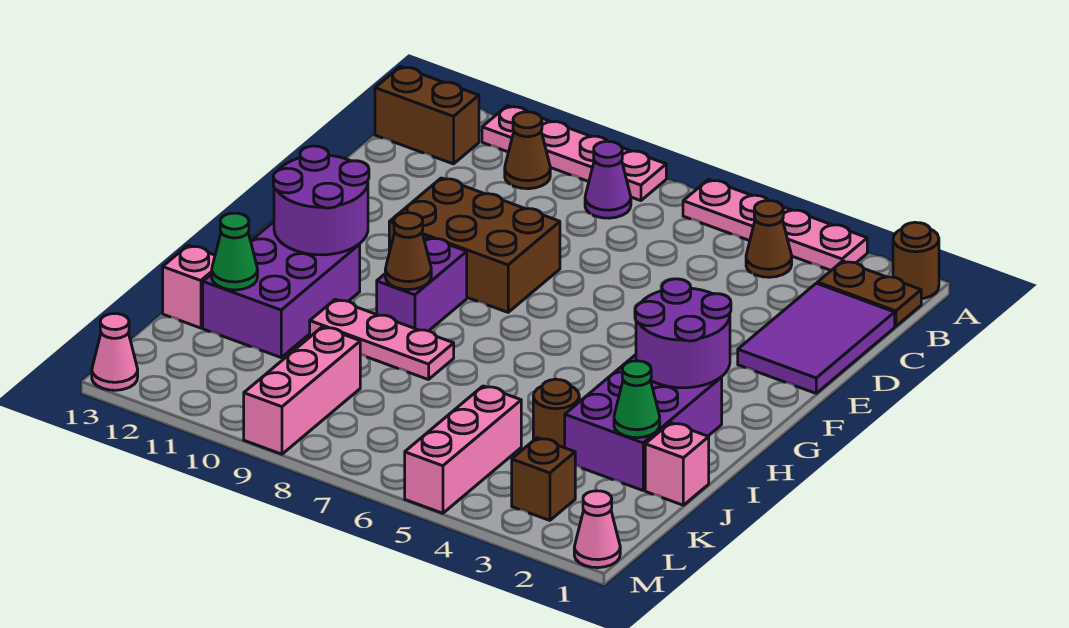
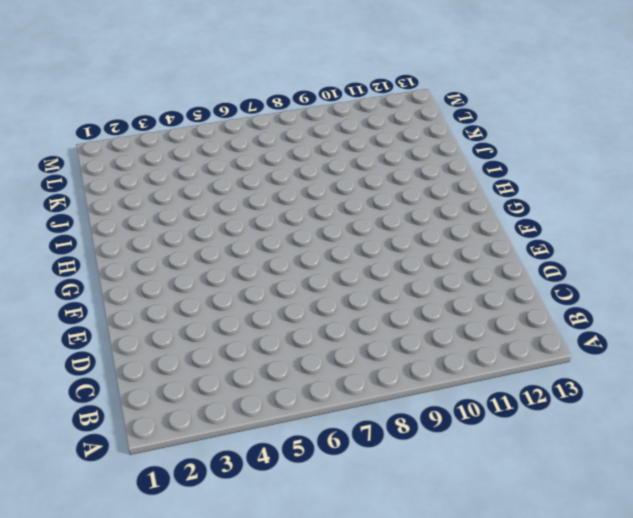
none -> brown 1x1 round brick [893,222,939,299]
none -> pink 1x4 plate [683,180,867,270]
none -> pink 1x4 plate [482,106,666,201]

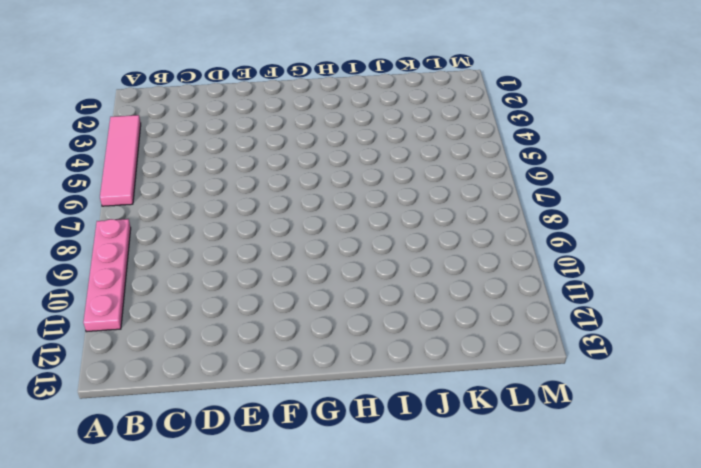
pink 1x4 tile [100,115,141,206] -> pink 1x4 plate [683,180,867,270]
none -> brown 1x1 round brick [893,222,939,299]
none -> brown 1x2 plate [817,261,921,326]
none -> brown 1x1 cone [746,201,792,277]

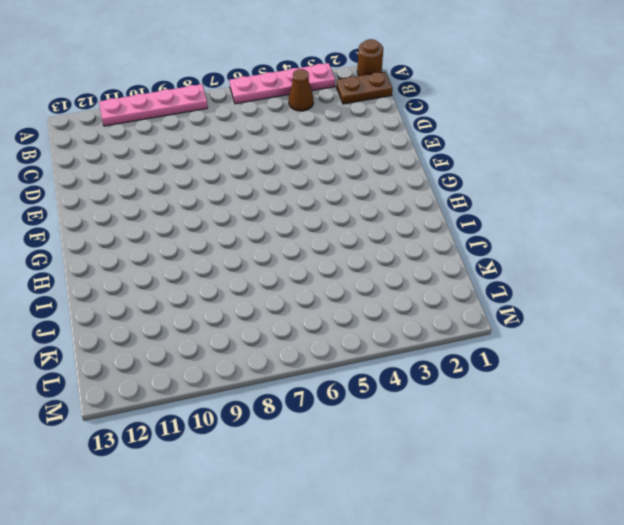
none -> purple 1x1 cone [585,141,631,218]
none -> brown 1x1 cone [505,112,550,189]
none -> brown 1x2 brick [375,67,479,164]

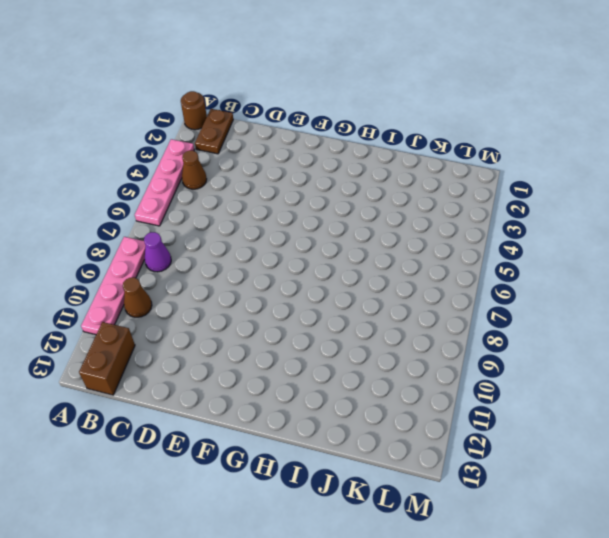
none -> purple 2x3 tile [738,283,895,393]
none -> brown 2x3 brick [389,178,560,312]
none -> purple 1x2 brick [377,237,467,331]

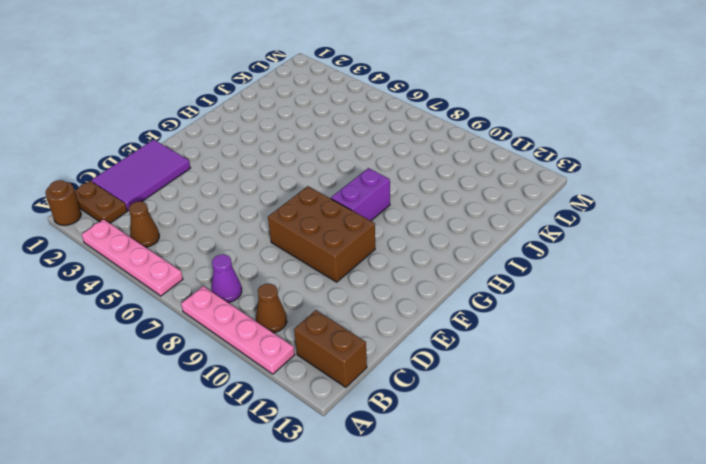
none -> purple 2x3 brick [565,355,722,490]
none -> purple 2x3 brick [203,222,360,357]
none -> pink 1x3 plate [310,299,454,380]

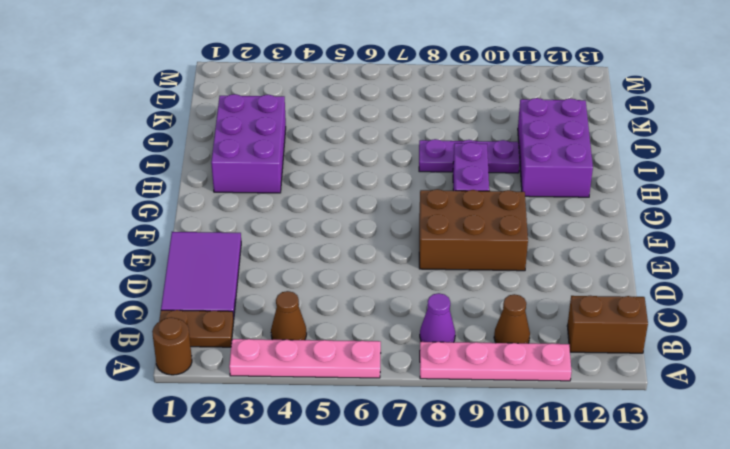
purple 1x3 plate [419,139,520,173] -> pink 1x3 plate [310,299,454,380]
none -> pink 1x1 brick [645,423,709,505]
none -> brown 1x1 round brick [533,379,579,448]
none -> pink 1x1 brick [163,246,215,328]

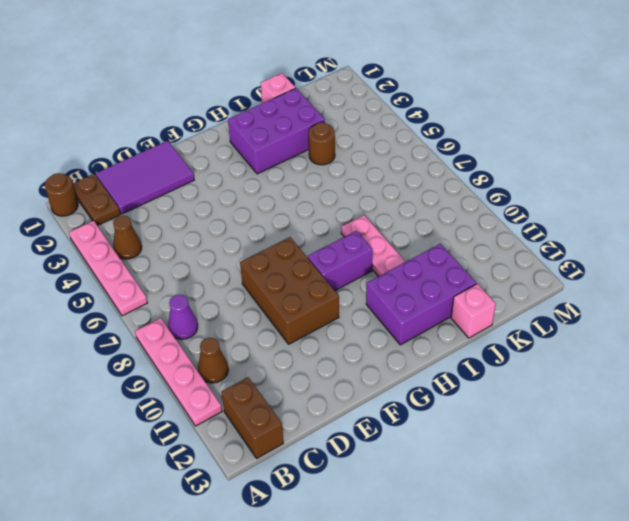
none -> pink 1x3 brick [405,386,521,513]
none -> pink 1x3 brick [244,327,360,454]
none -> brown 1x1 brick [512,438,575,520]

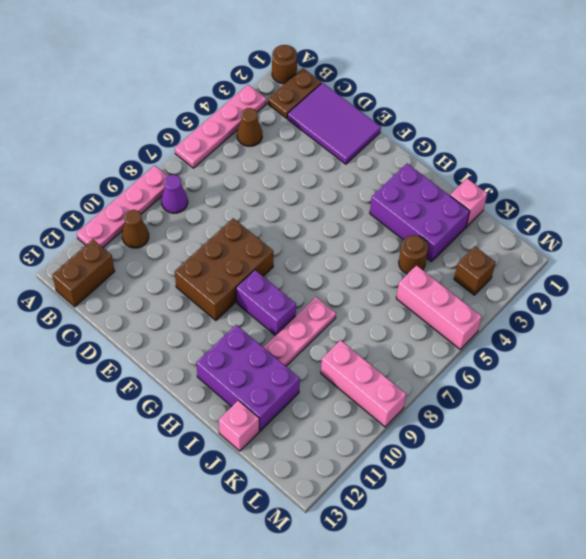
none -> pink 1x1 cone [574,491,620,568]
none -> pink 1x1 cone [92,314,138,390]
none -> purple 2x2 round brick [635,279,731,388]

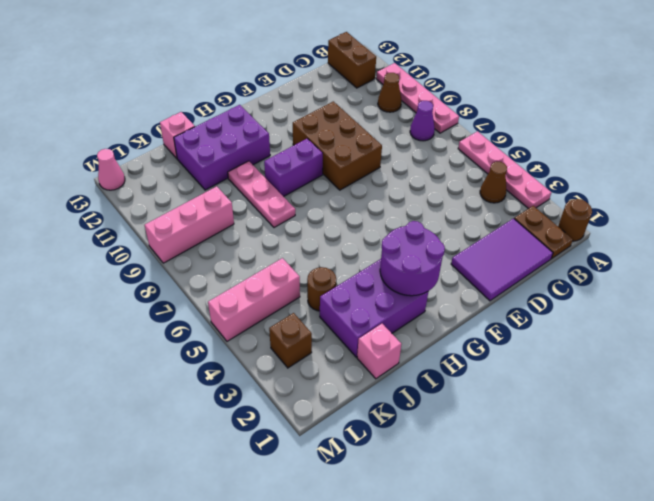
none -> pink 1x1 cone [574,491,620,568]
none -> purple 2x2 round brick [273,146,369,255]
none -> brown 1x1 cone [385,213,431,290]

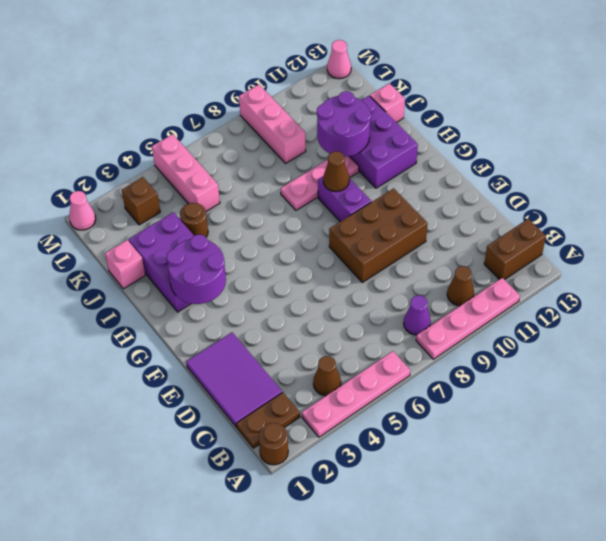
purple 2x2 round brick [317,91,371,157] -> purple 2x2 round brick moved to [273,146,369,255]
none -> green 1x1 cone [614,361,660,438]
none -> green 1x1 cone [212,213,258,290]

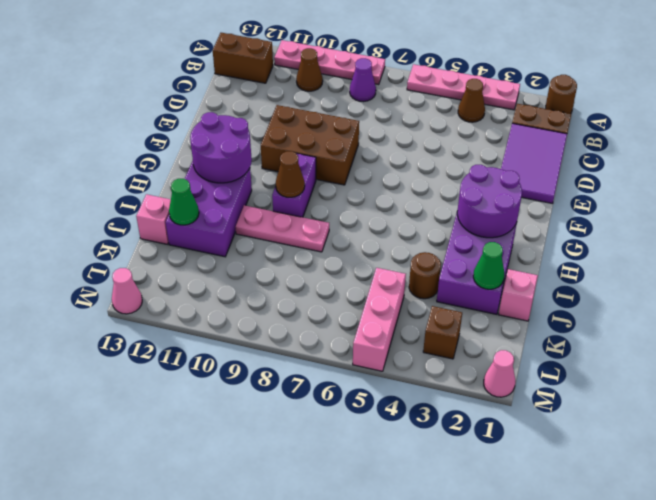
none -> pink 1x3 brick [244,327,360,454]

